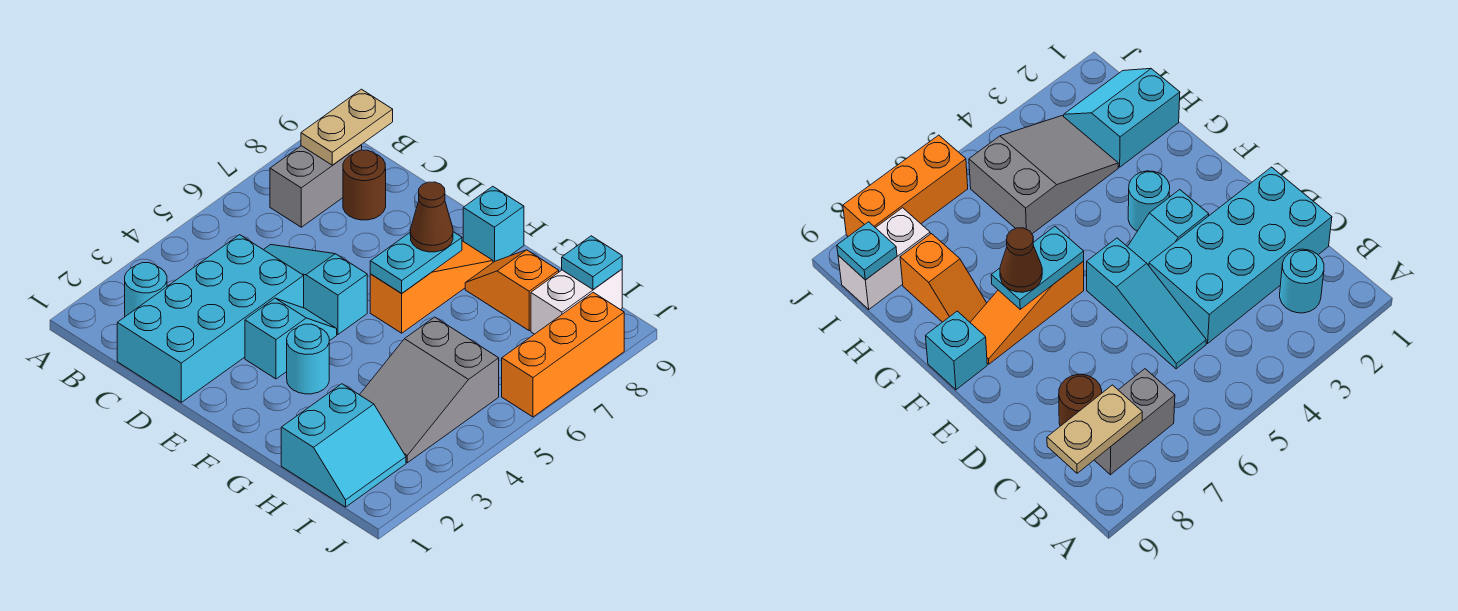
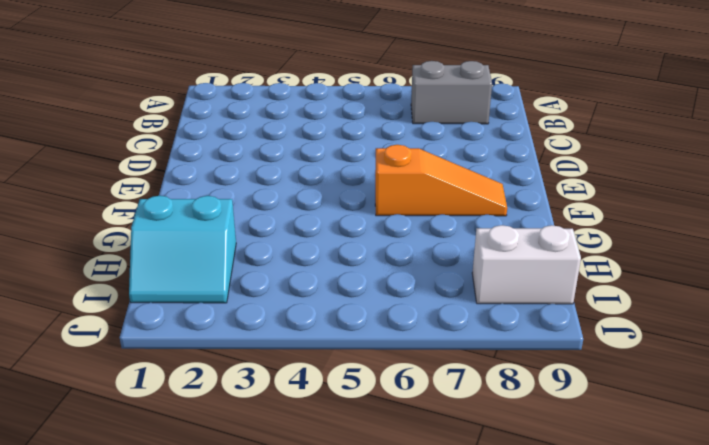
none -> cyan 1x1 round brick [125,263,167,316]
none -> cyan 2x4 brick [117,235,304,402]
none -> cyan 1x3 slope [264,245,367,334]

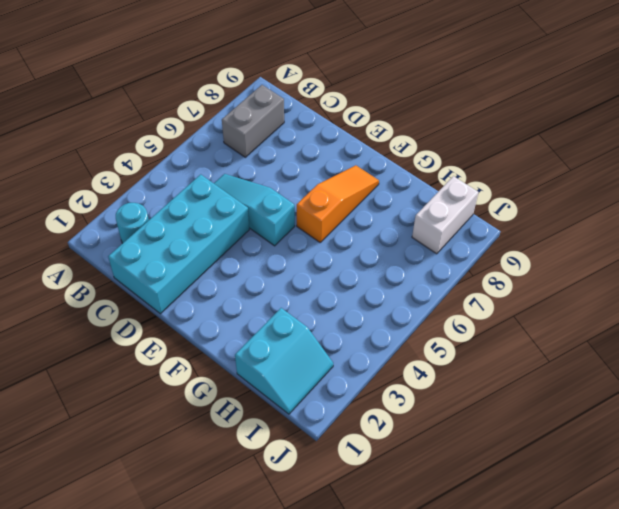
none -> brown 1x1 round brick [343,150,386,220]
none -> cyan 1x2 slope [245,298,337,379]
none -> cyan 1x1 round brick [287,324,329,394]

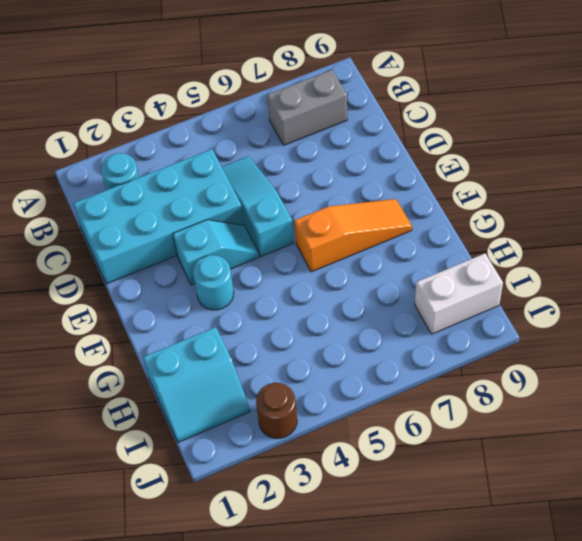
brown 1x1 round brick [256,383,297,438] -> brown 1x1 round brick moved to [343,150,386,220]
none -> cyan 1x1 brick [463,186,524,262]
none -> orange 1x2 slope [465,250,559,330]
none -> grey 2x3 slope [360,317,499,463]

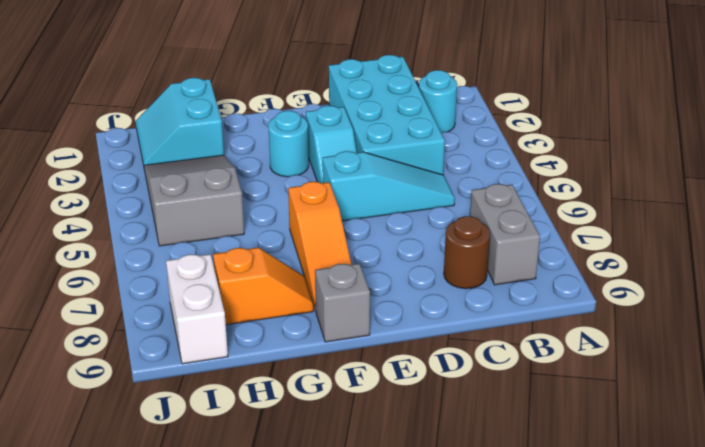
grey 1x1 brick [315,264,370,342] -> cyan 1x1 brick [463,186,524,262]
none -> orange 1x3 brick [502,292,624,417]
none -> tan 1x2 plate [301,89,393,165]
none -> cyan 1x2 plate [370,232,462,293]

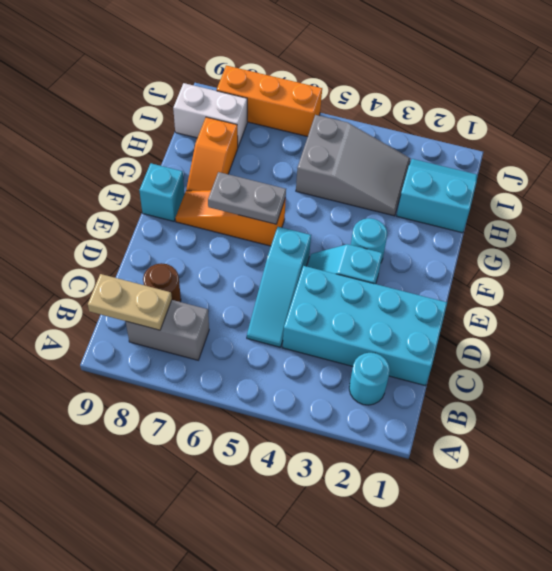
grey 1x2 plate [208,172,286,224] -> cyan 1x2 plate [370,232,462,293]
none -> cyan 1x1 plate [562,236,622,289]
none -> brown 1x1 cone [410,182,453,252]

